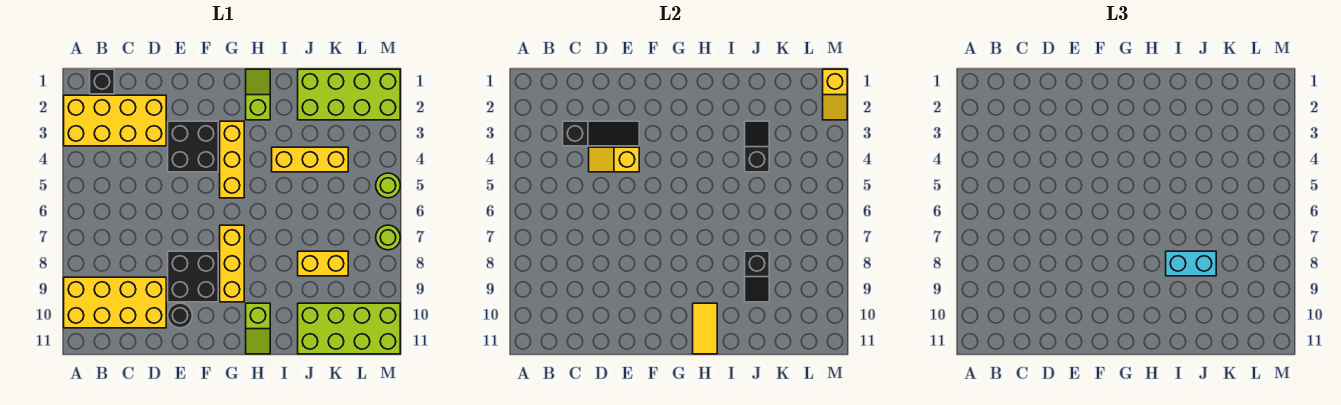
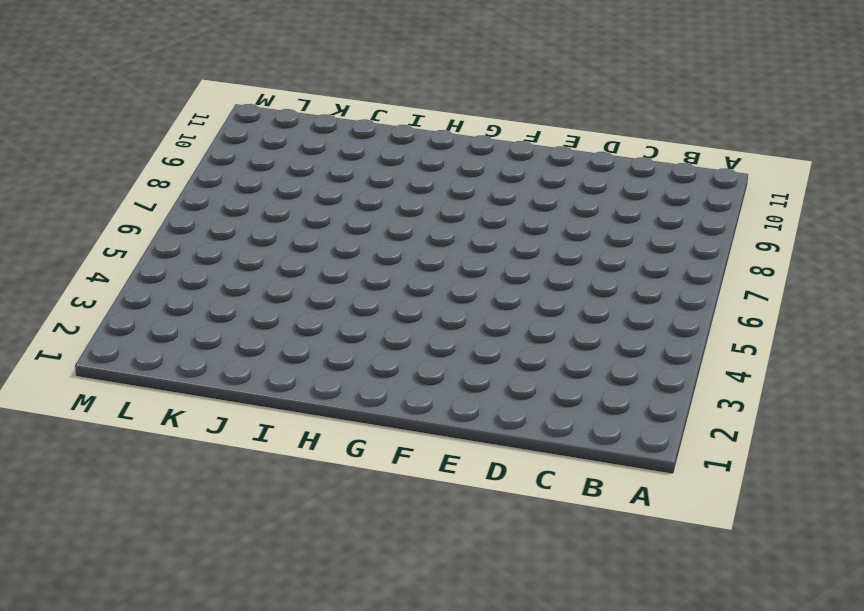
none -> yellow 2x4 brick [64,95,166,146]
none -> yellow 2x4 brick [64,277,166,328]
none -> black 1x1 brick [90,69,114,94]

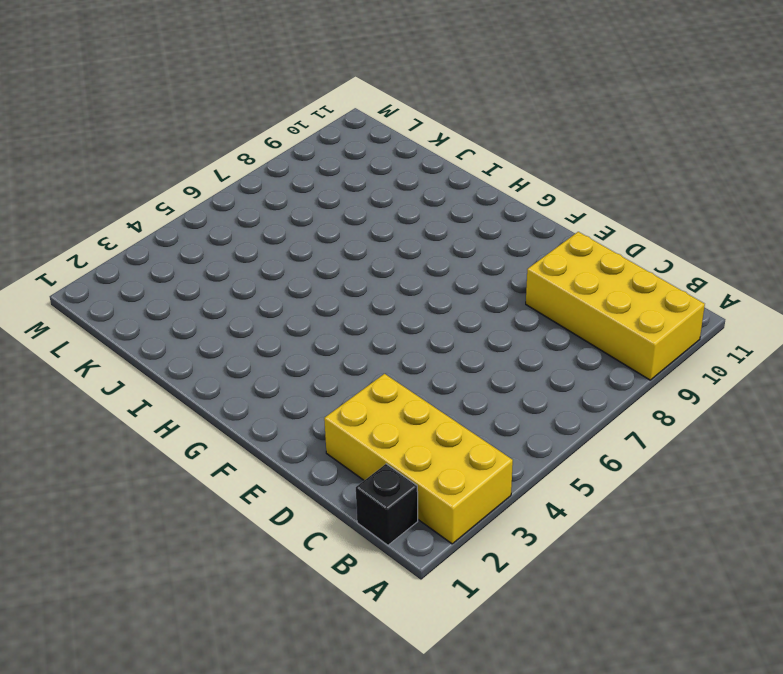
none -> black 2x2 brick [168,121,218,172]
none -> black 2x2 brick [168,251,218,302]
none -> black 1x1 round brick [168,303,192,328]

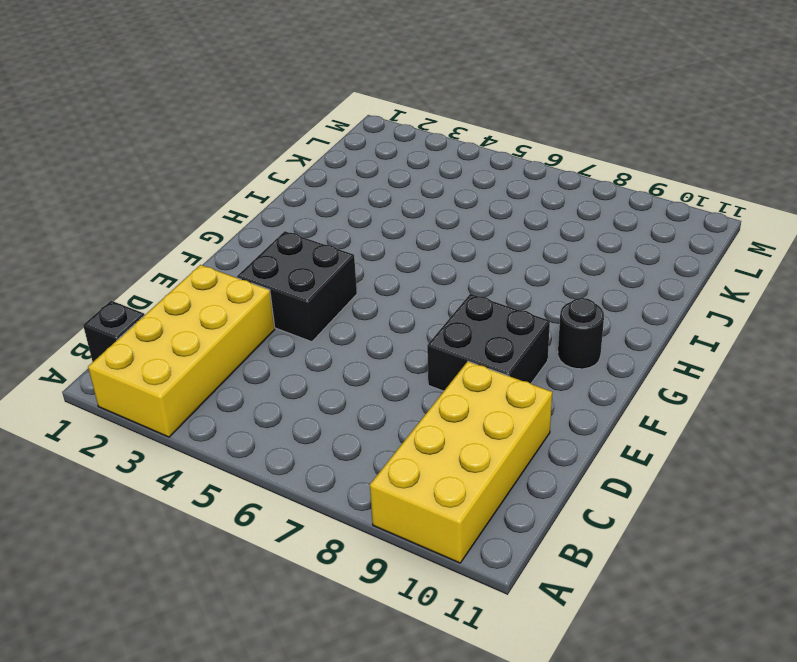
black 1x1 round brick [558,298,604,369] -> black 1x1 round brick moved to [168,303,192,328]
none -> yellow 1x3 brick [220,121,244,198]
none -> yellow 1x3 brick [220,225,244,302]
none -> lime 1x2 slope [246,69,270,120]

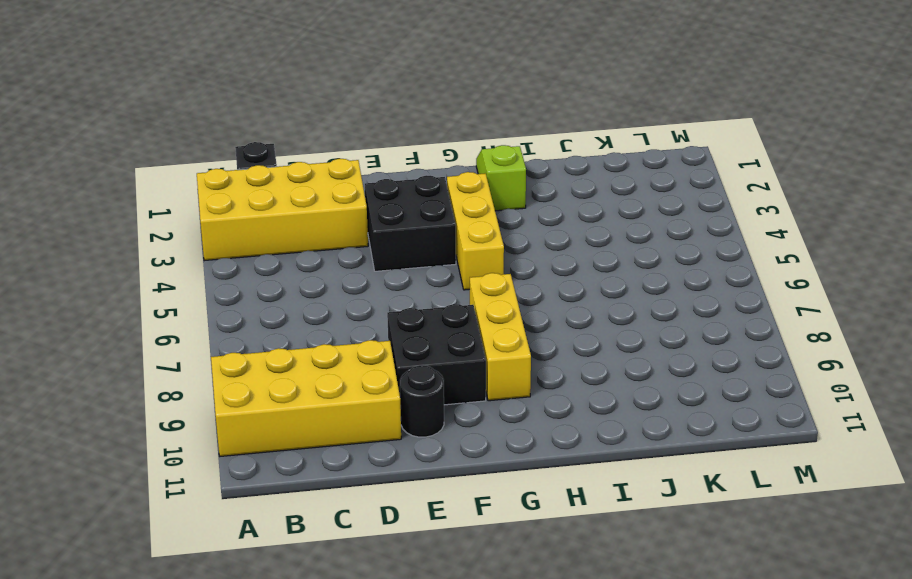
none -> lime 1x2 slope [246,303,270,354]
none -> yellow 1x3 brick [272,147,348,172]
none -> lime 2x4 brick [298,69,400,120]

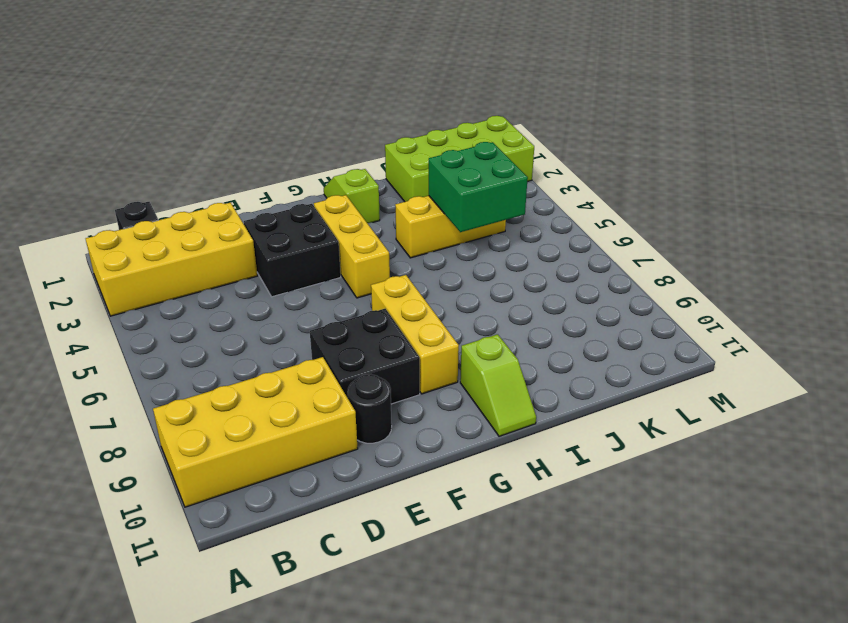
green 2x2 brick [429,142,528,232] -> black 1x2 slope [745,121,769,172]
none -> yellow 1x2 brick [298,251,348,276]
none -> lime 2x4 brick [298,303,400,354]
none -> lime 1x1 round brick [376,173,400,198]

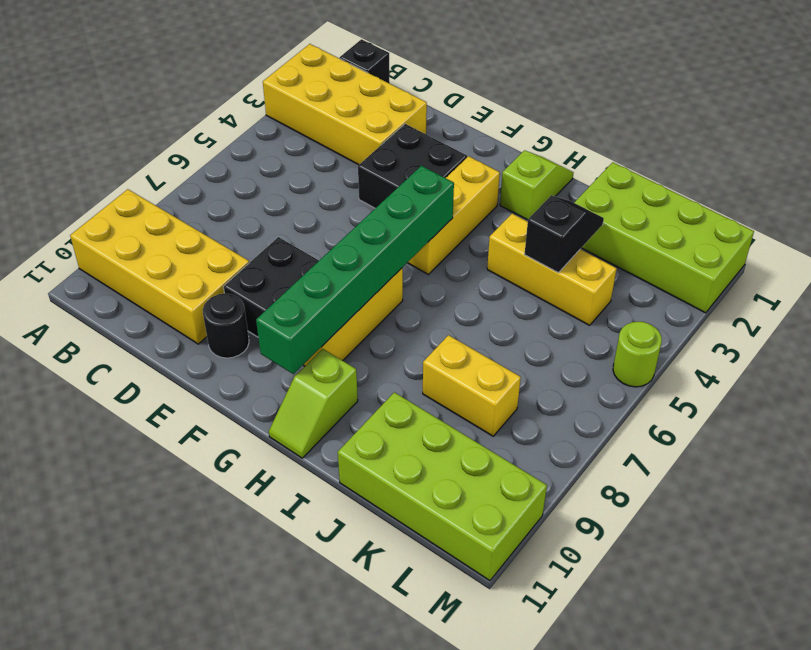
green 1x6 brick [256,166,454,374] -> none
none -> lime 1x1 round brick [376,225,400,250]
none -> black 1x3 slope [563,121,639,146]
none -> yellow 1x2 slope [589,147,639,172]

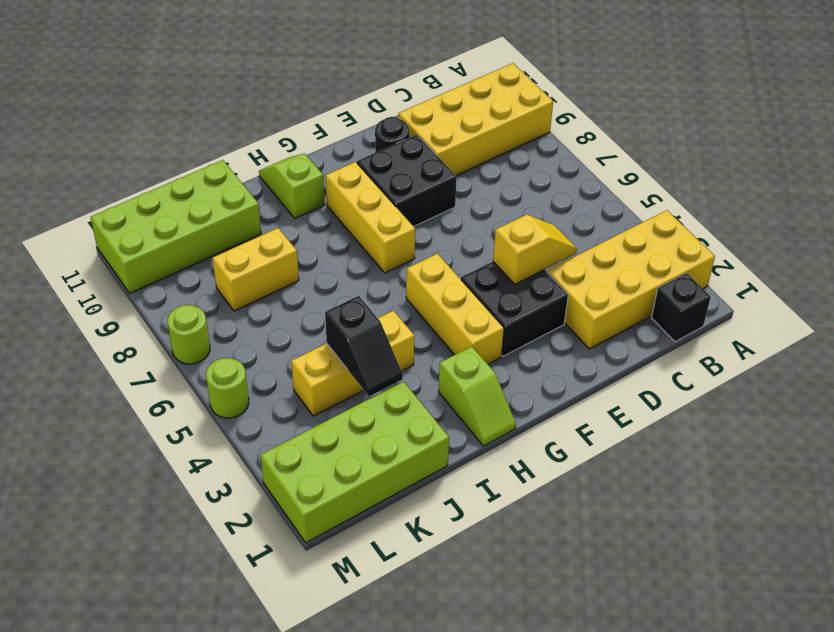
none -> black 1x3 slope [563,121,639,146]
none -> yellow 1x2 tile [693,303,717,354]
none -> black 1x2 slope [745,251,769,302]

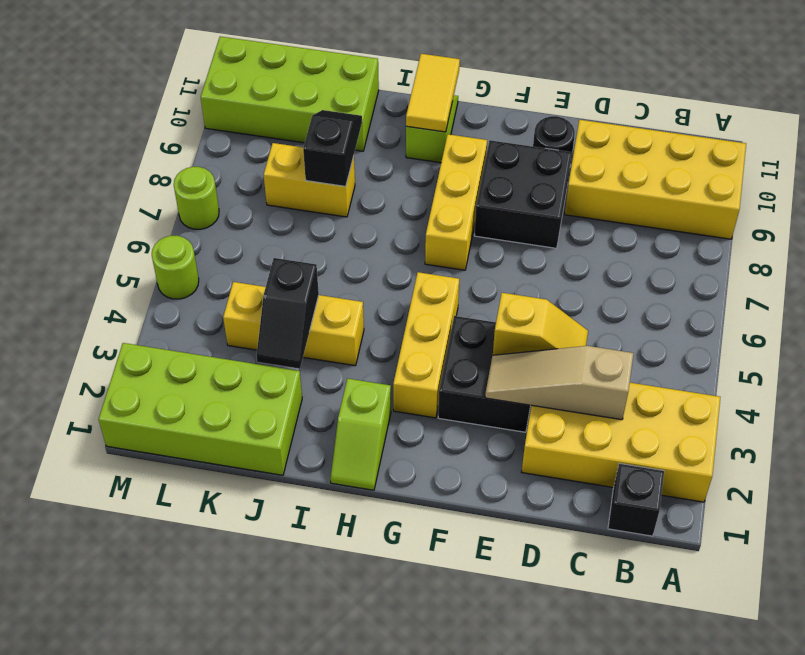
tan 1x3 slope [485,346,634,420] -> black 1x3 slope [563,121,639,146]
none -> yellow 1x2 slope [823,69,847,120]
none -> cyan 1x2 brick [1166,251,1216,276]

